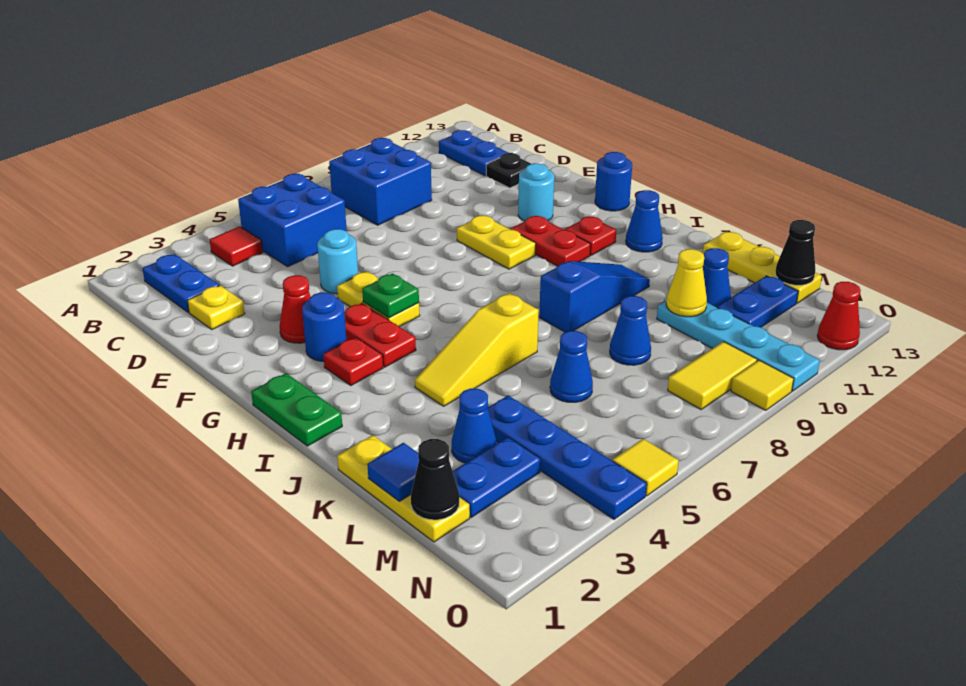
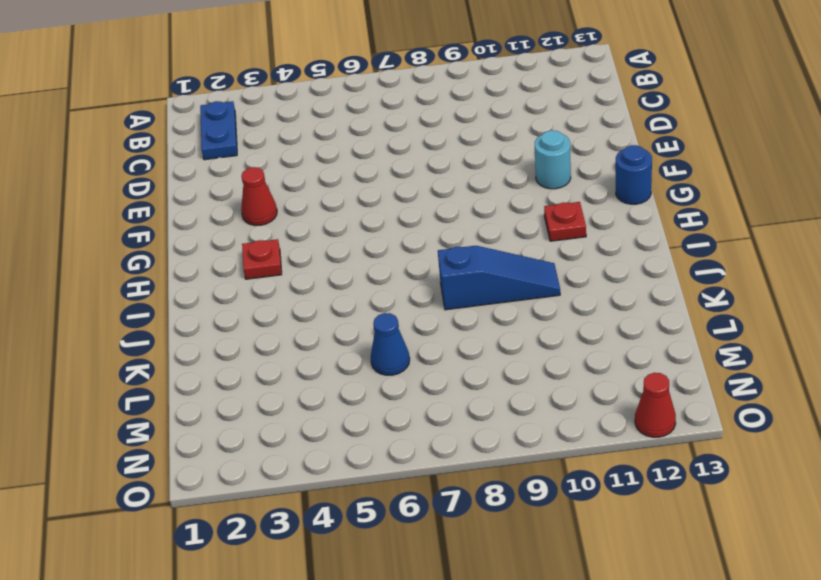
none -> red 1x1 tile [210,226,263,266]
none -> blue 2x2 brick [238,174,347,267]
none -> blue 2x2 brick [329,138,432,225]
none -> blue 1x2 plate [439,130,508,176]

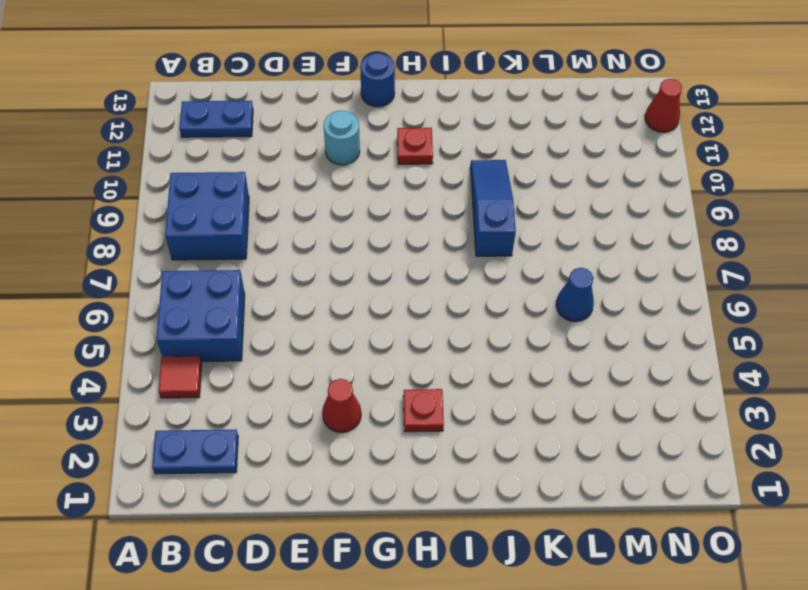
none -> yellow 1x1 plate [187,285,245,329]
none -> black 1x1 plate [486,153,531,188]
none -> cyan 1x1 round brick [317,229,358,294]
none -> yellow 1x2 plate [337,272,420,327]

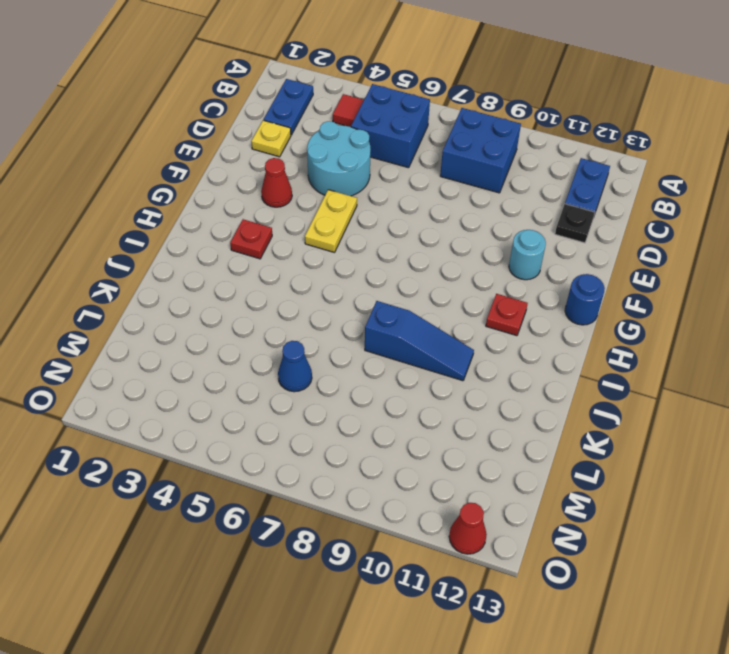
cyan 2x2 round brick [307,121,371,196] -> cyan 1x1 round brick [317,229,358,294]
none -> yellow 1x2 plate [457,216,536,269]
none -> blue 1x1 round brick [302,292,346,361]
none -> red 1x2 plate [344,303,416,367]
none -> red 1x2 plate [511,216,591,266]

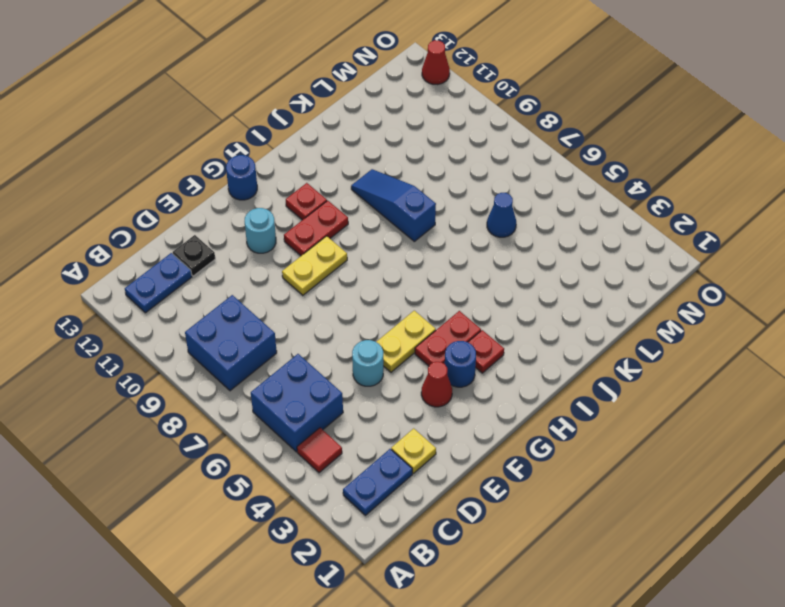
none -> green 1x2 plate [251,373,342,446]
none -> blue 1x1 cone [626,190,663,252]
none -> yellow 1x3 slope [415,293,539,406]
none -> yellow 1x3 plate [337,435,470,542]

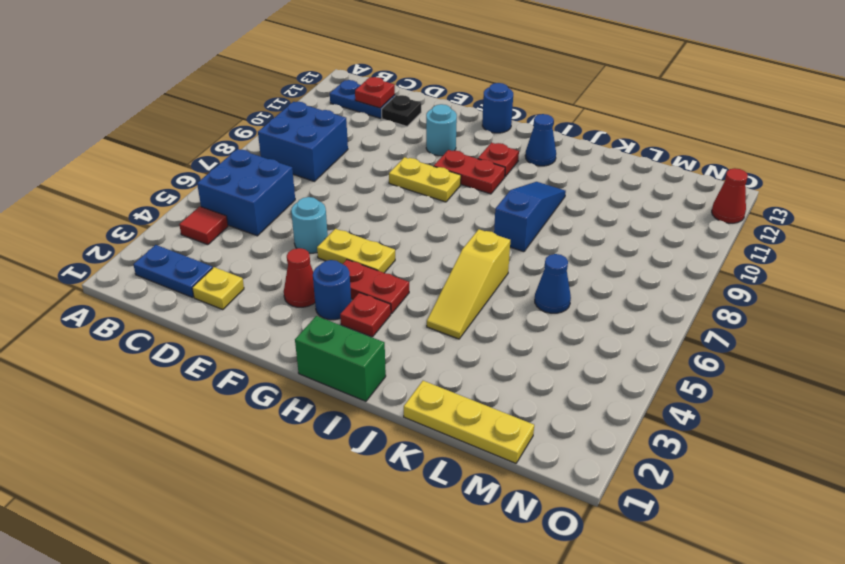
red 1x1 plate [355,77,395,108] -> none
green 1x2 brick [295,316,386,401] -> green 1x2 plate [251,373,342,446]
none -> yellow 1x3 plate [703,232,822,303]
none -> blue 1x1 cone [452,389,496,463]
none -> blue 1x4 plate [488,396,647,519]
none -> blue 1x1 cone [610,296,651,365]

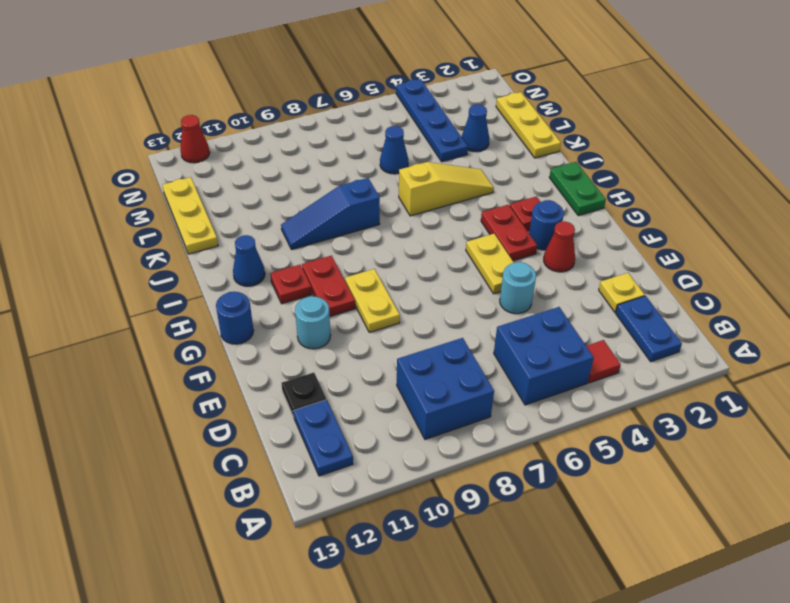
none -> blue 1x1 cone [610,296,651,365]
none -> cyan 1x4 plate [657,301,820,391]
none -> blue 1x1 cone [703,248,731,307]
none -> blue 1x2 plate [453,437,540,517]

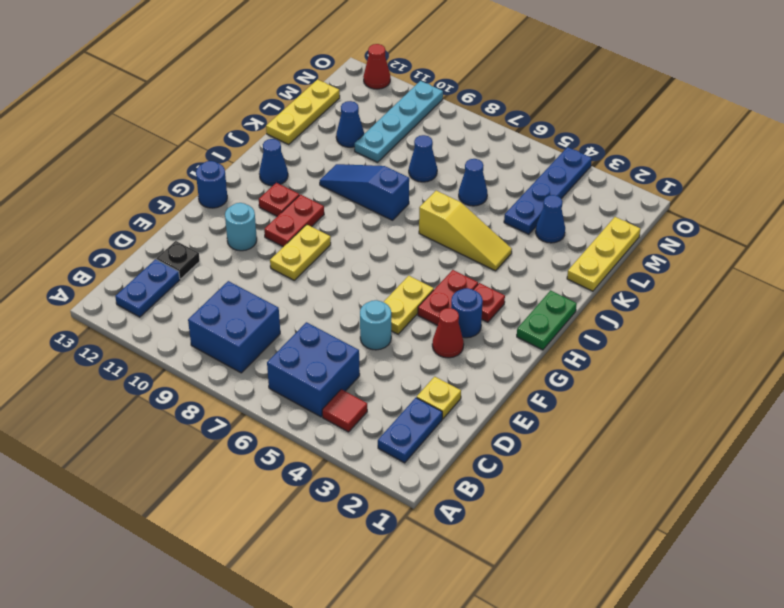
none -> blue 1x2 plate [453,437,540,517]
none -> blue 1x2 plate [717,276,798,327]
none -> yellow 1x2 tile [668,342,757,409]
none -> yellow 1x1 tile [613,439,679,496]

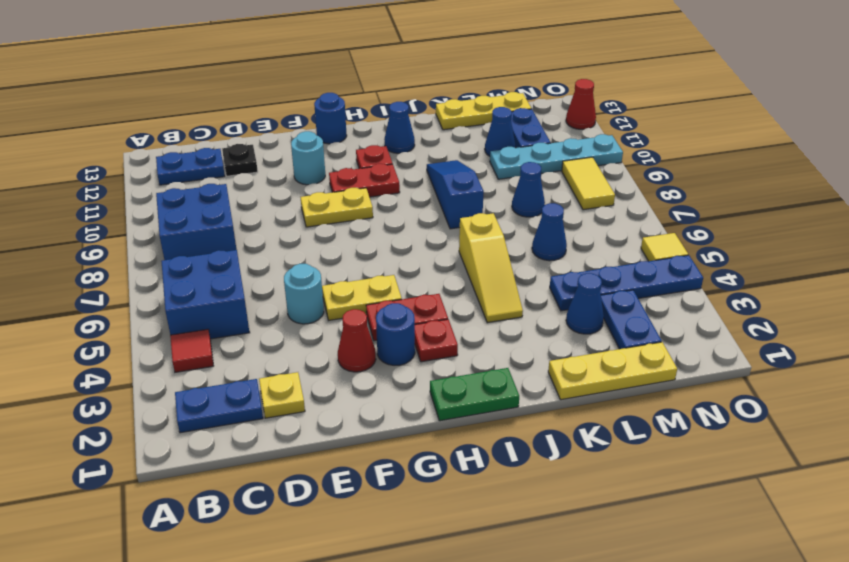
none -> yellow 1x1 tile [731,360,794,410]
none -> green 1x1 plate [362,274,419,318]
none -> blue 1x1 tile [367,443,419,501]
none -> yellow 1x1 cone [666,249,707,317]

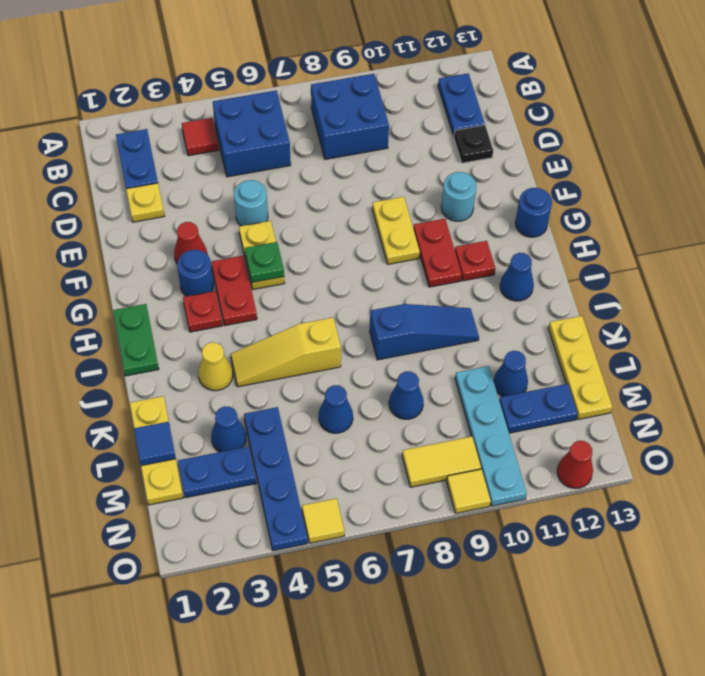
yellow 1x1 cone [198,342,233,391] -> yellow 1x1 cone moved to [666,249,707,317]
none -> black 1x1 cone [411,439,459,520]
none -> black 1x1 cone [775,220,816,285]

